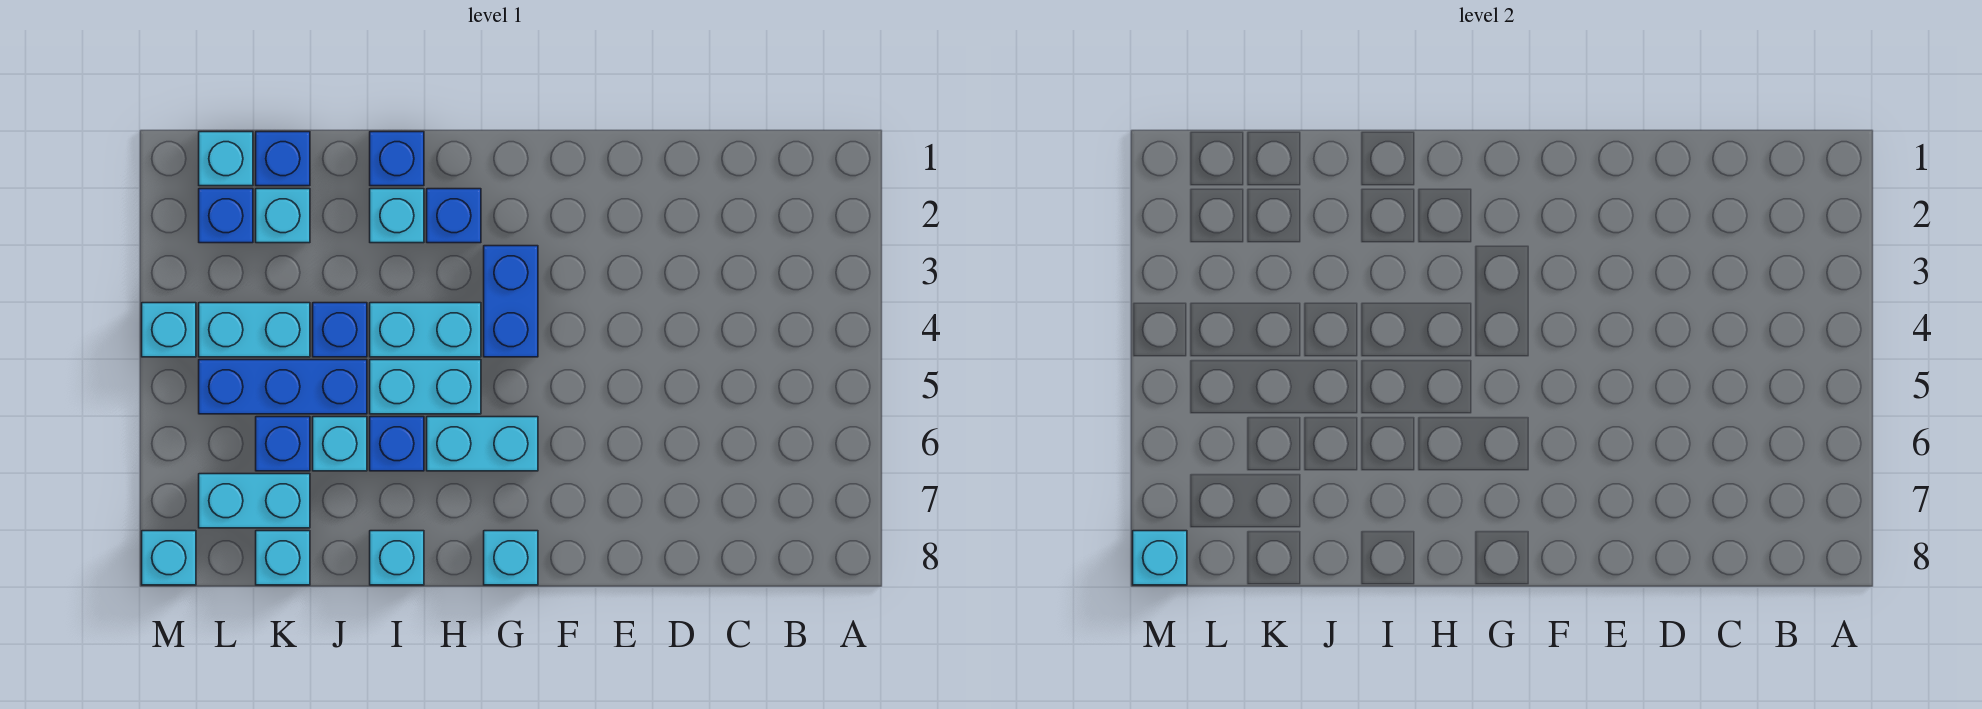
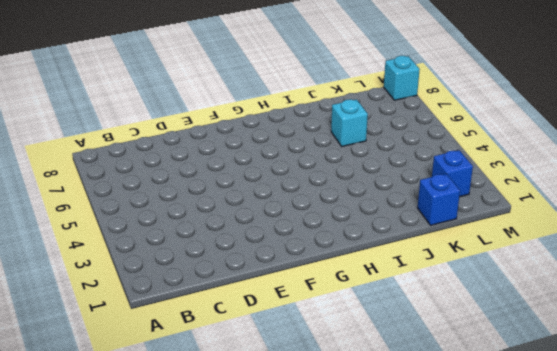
none -> blue 1x2 brick [484,246,538,357]
none -> cyan 1x2 brick [427,417,538,471]
none -> cyan 1x1 brick [484,531,538,585]

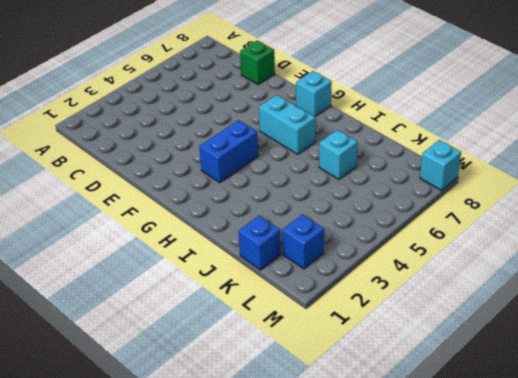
green 1x1 brick [240,41,275,84] -> none
none -> blue 1x1 brick [427,189,481,243]
none -> cyan 1x2 brick [370,303,481,357]
none -> cyan 1x2 brick [370,360,481,414]

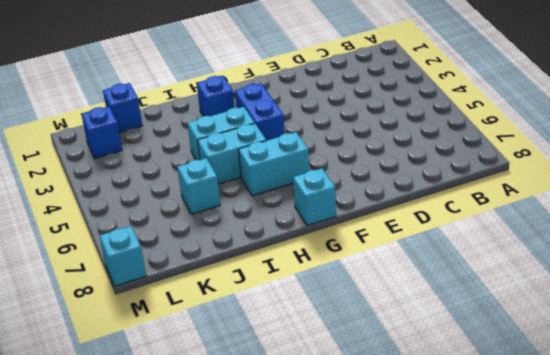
none -> blue 1x1 brick [370,132,424,186]
none -> cyan 1x1 brick [370,189,424,243]
none -> blue 1x1 brick [370,417,424,471]

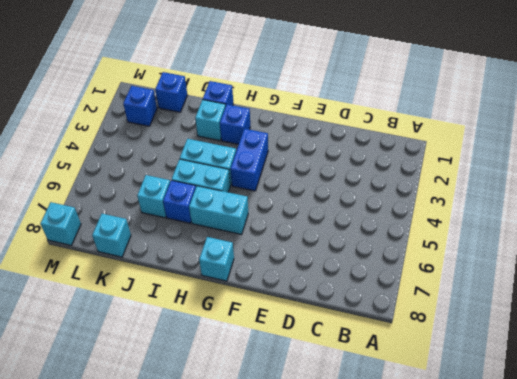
none -> cyan 1x1 brick [370,531,424,585]
none -> blue 1x1 brick [313,303,367,357]
none -> blue 1x3 brick [199,360,367,414]

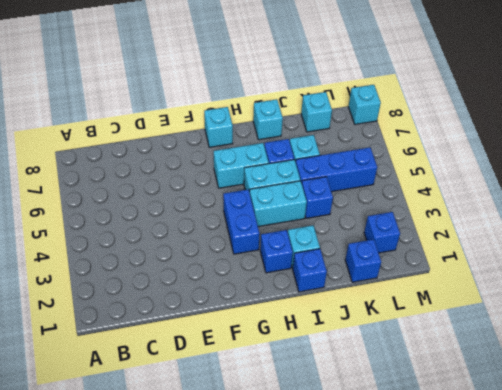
none -> cyan 1x1 brick [256,189,310,243]
none -> cyan 1x2 brick [199,303,310,357]
none -> blue 1x1 brick [256,417,310,471]

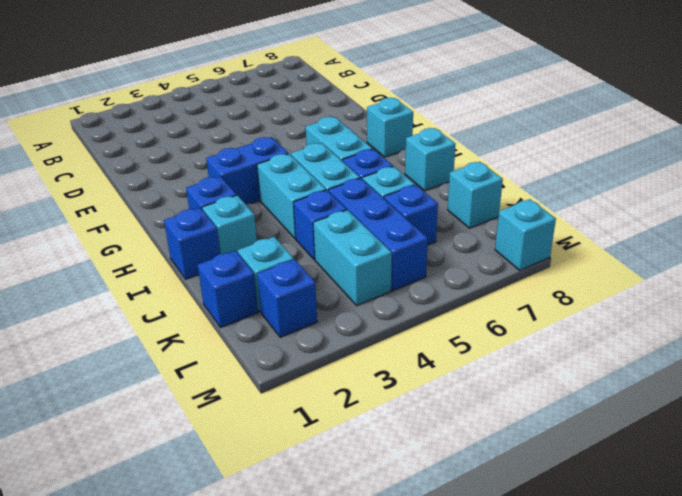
none -> cyan 1x2 brick [199,474,310,528]
none -> cyan 1x1 brick [199,132,253,186]
none -> cyan 1x1 brick [142,303,196,357]

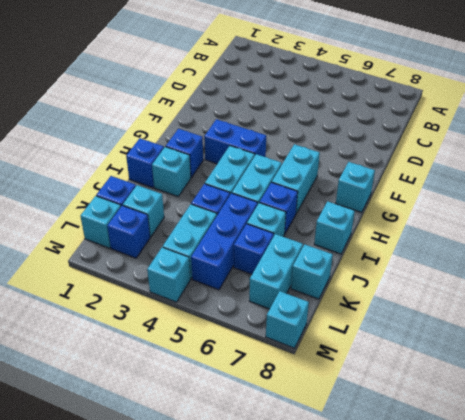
none -> cyan 1x1 brick [1133,531,1187,585]

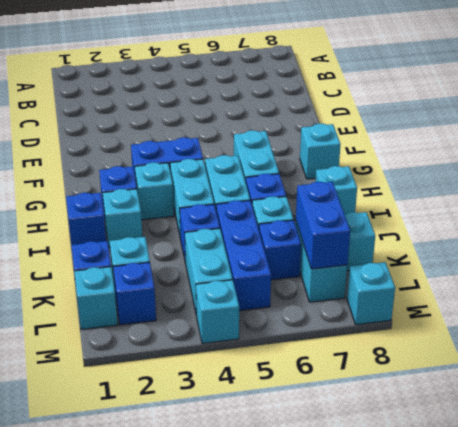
cyan 1x1 brick [135,162,174,220] -> cyan 1x1 brick moved to [1133,531,1187,585]
blue 1x2 brick [296,182,350,269] -> none

